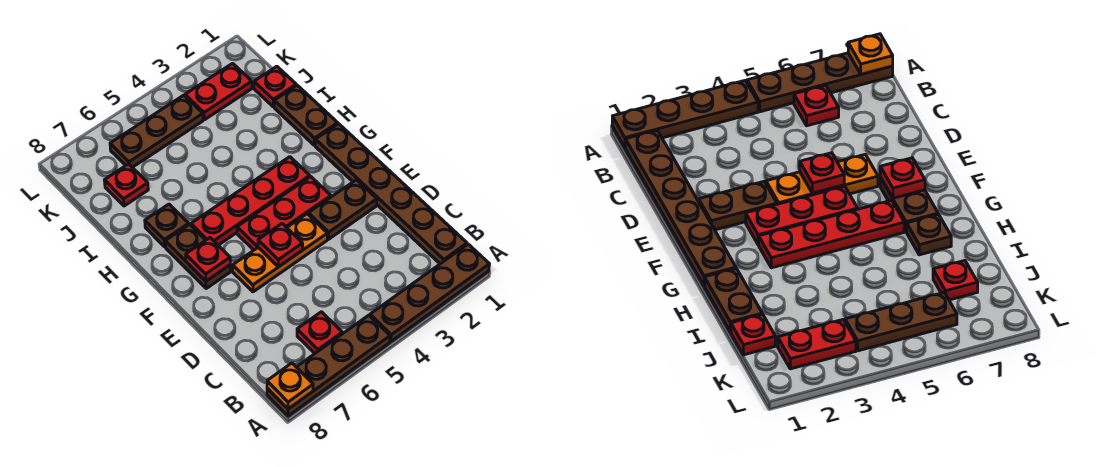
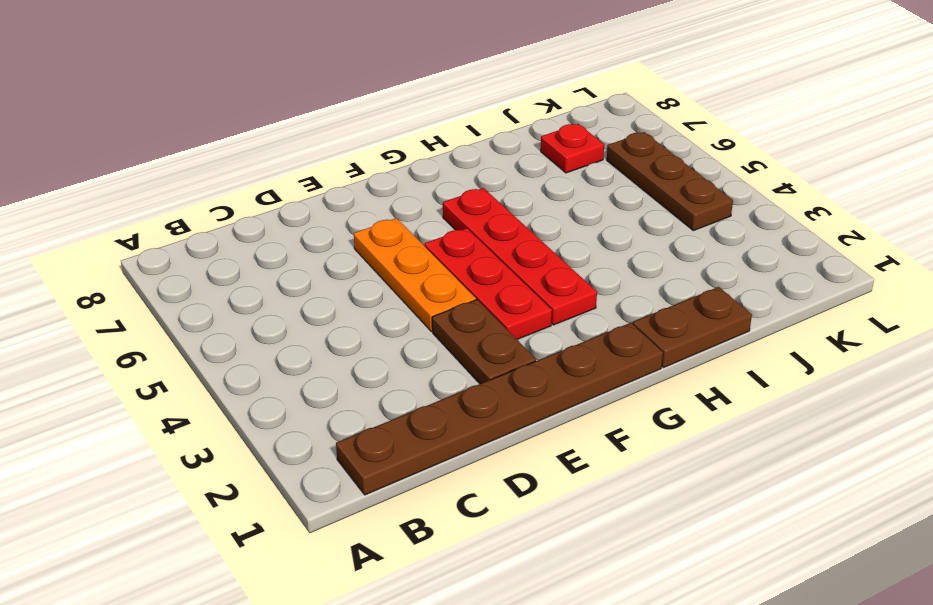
none -> brown 1x4 plate [370,244,489,342]
none -> brown 1x4 plate [267,315,390,416]
none -> red 1x1 plate [297,312,342,353]

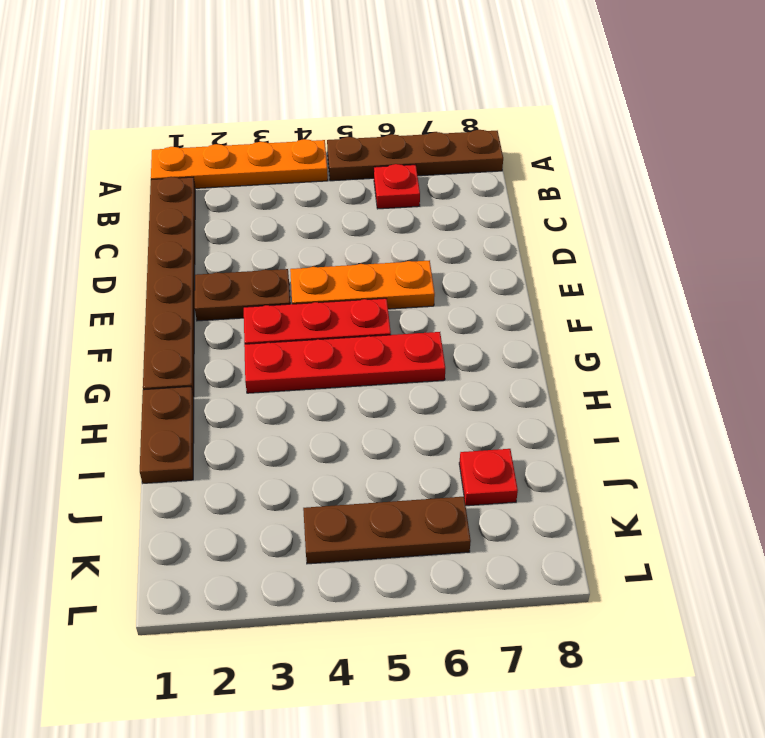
orange 1x4 plate [151,139,328,188] -> brown 1x4 plate [370,244,489,342]
none -> brown 1x2 plate [165,224,231,289]
none -> brown 1x1 plate [145,204,189,247]
none -> red 1x1 plate [254,66,296,107]

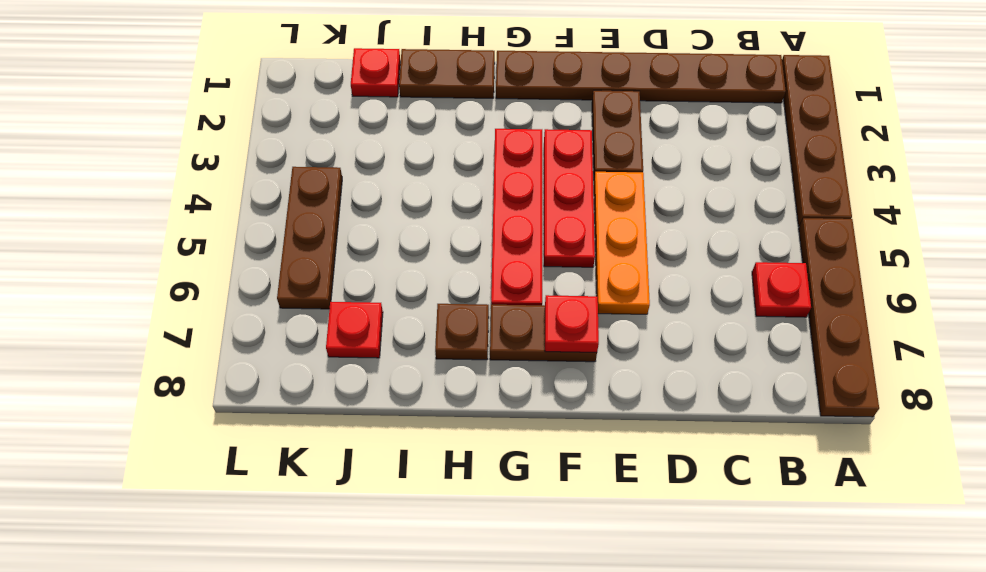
none -> red 1x2 plate [185,63,252,120]
none -> orange 1x1 plate [267,363,313,409]
none -> red 1x1 plate [258,224,303,267]

